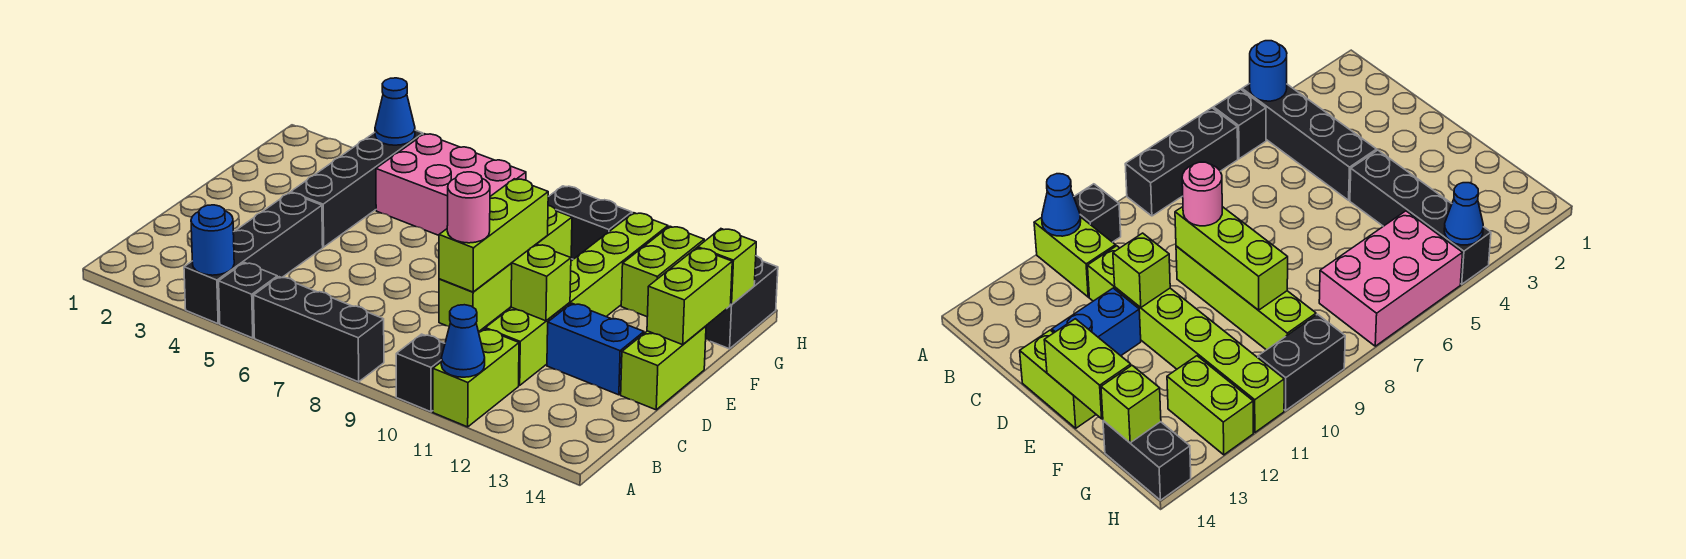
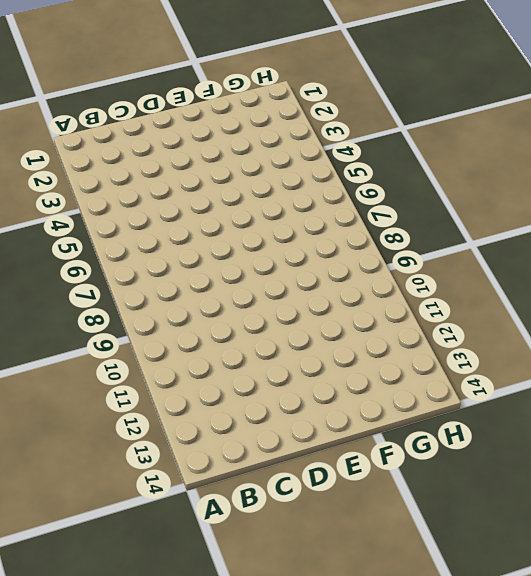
none -> black 1x4 brick [184,193,323,324]
none -> black 1x1 brick [219,263,278,338]
none -> black 1x3 brick [253,277,384,382]

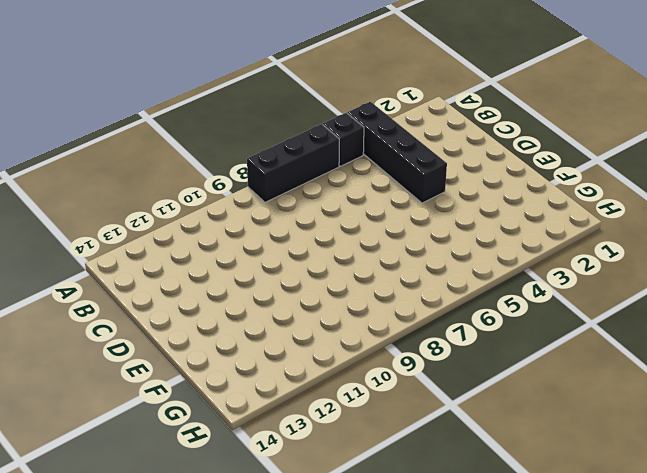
none -> black 1x1 brick [396,334,445,412]
none -> lime 1x2 brick [433,329,519,427]
none -> lime 1x6 brick [485,213,668,385]

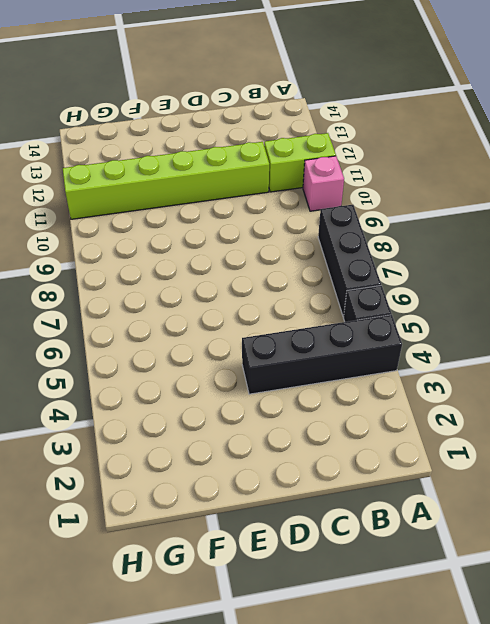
pink 1x1 brick [303,156,344,211] -> black 1x1 brick [396,334,445,412]
none -> lime 1x4 brick [439,206,572,332]
none -> blue 1x2 brick [547,303,644,395]
none -> lime 1x2 brick [621,326,706,410]

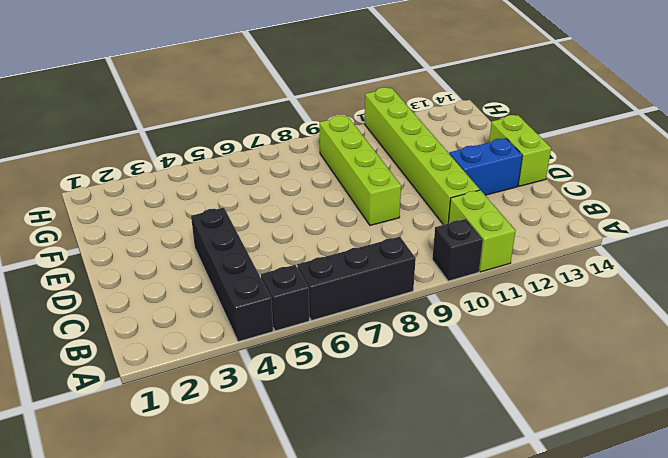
none -> black 1x4 brick [291,130,423,247]
none -> pink 2x3 brick [376,134,526,235]
none -> lime 1x2 brick [621,226,704,317]

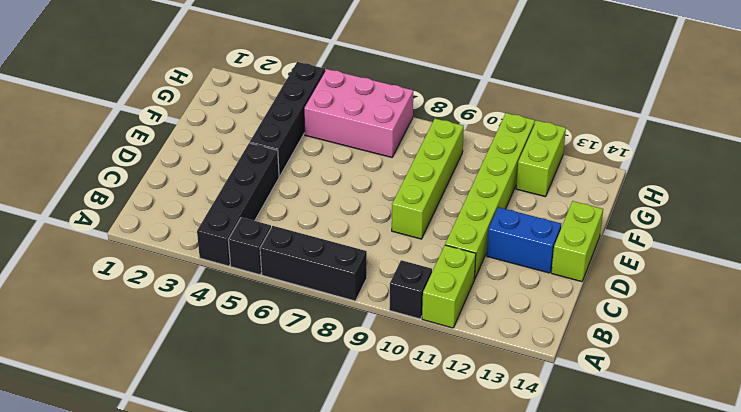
none -> black 1x2 brick [706,256,778,349]
none -> black 1x2 brick [548,186,632,259]
none -> blue 1x1 round brick [191,205,234,275]

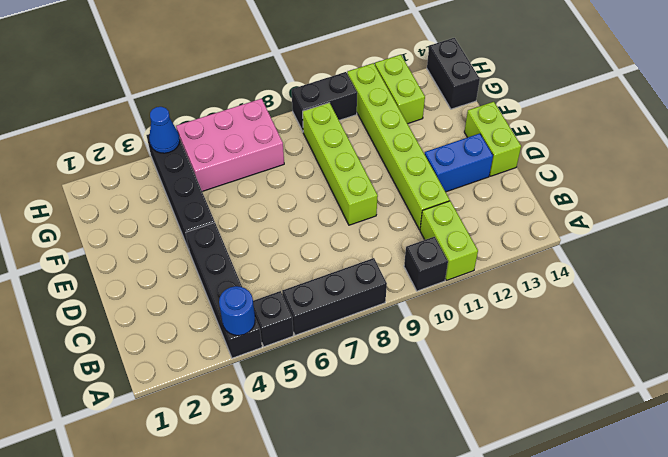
none -> blue 1x1 cone [441,305,485,377]
none -> lime 1x3 brick [439,179,548,292]
none -> lime 1x1 brick [511,244,571,321]

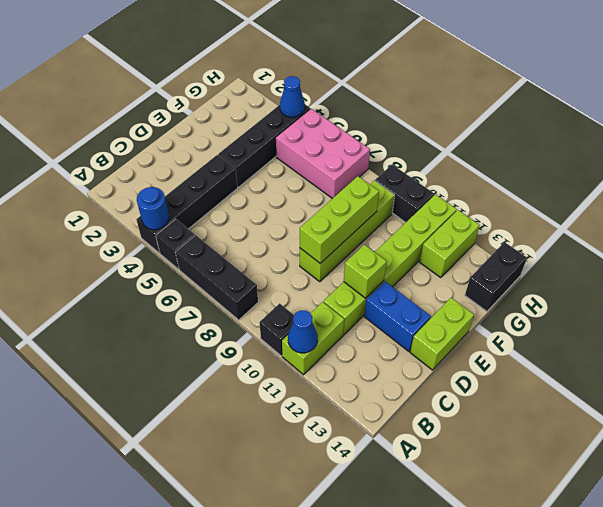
none -> lime 1x2 brick [647,248,732,345]
none -> lime 1x1 brick [698,229,756,305]
none -> pink 1x1 round brick [447,172,490,243]

